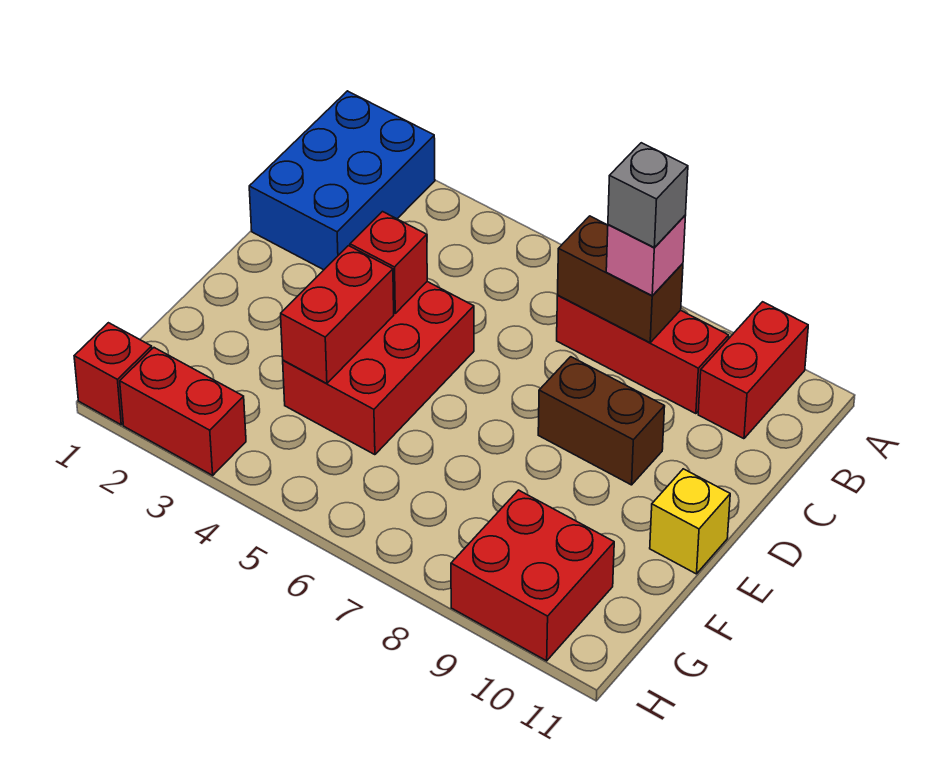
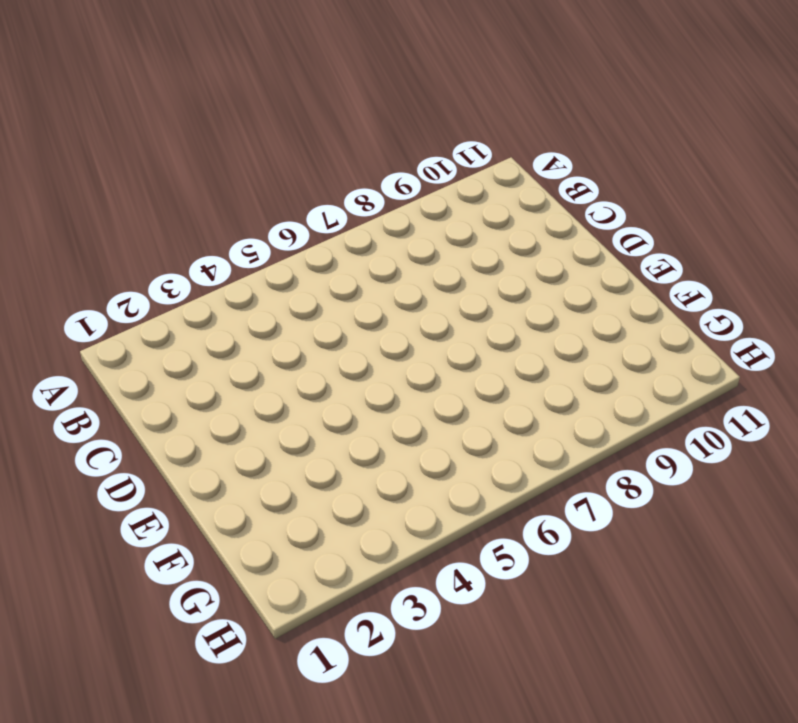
none -> blue 2x3 brick [249,91,435,270]
none -> red 1x2 brick [698,302,808,439]
none -> red 1x3 brick [557,295,729,414]

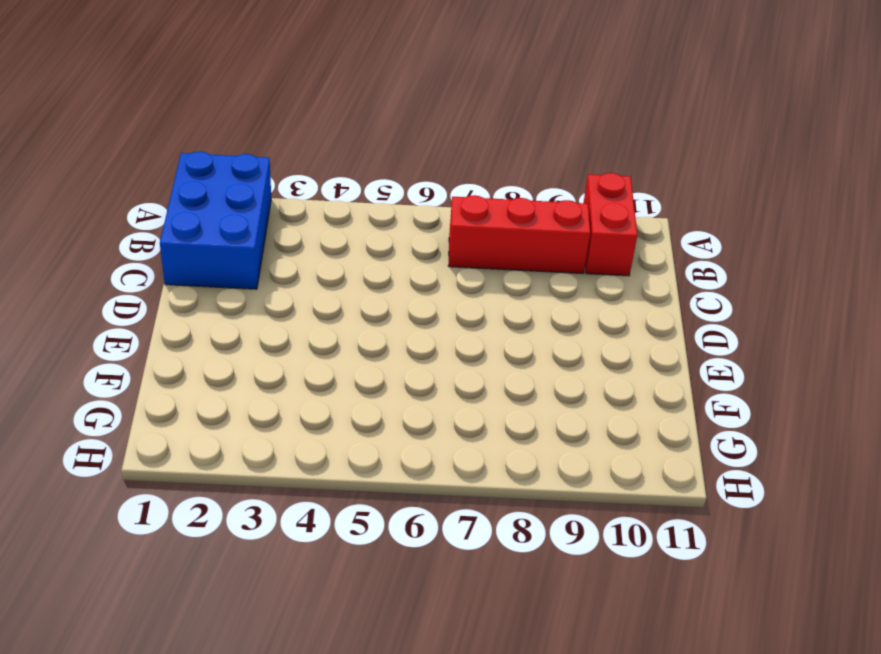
none -> red 2x3 brick [283,282,474,455]
none -> brown 1x2 brick [538,357,665,485]
none -> yellow 1x1 brick [650,469,730,574]

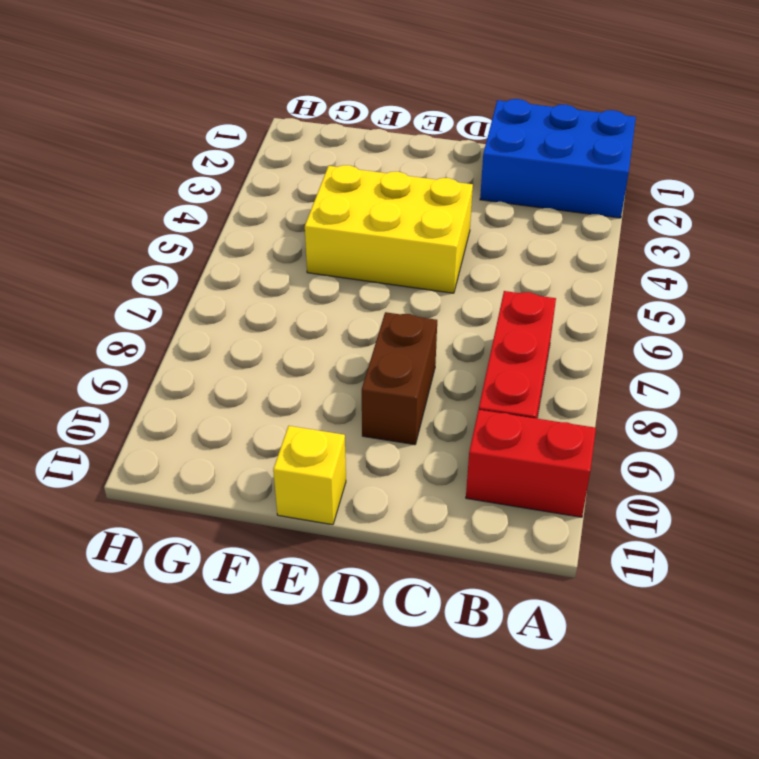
yellow 2x3 brick [305,165,473,293] -> red 2x3 brick [283,282,474,455]
none -> red 2x2 brick [451,490,614,661]
none -> red 1x1 brick [74,323,152,425]
none -> red 1x2 brick [120,348,246,475]

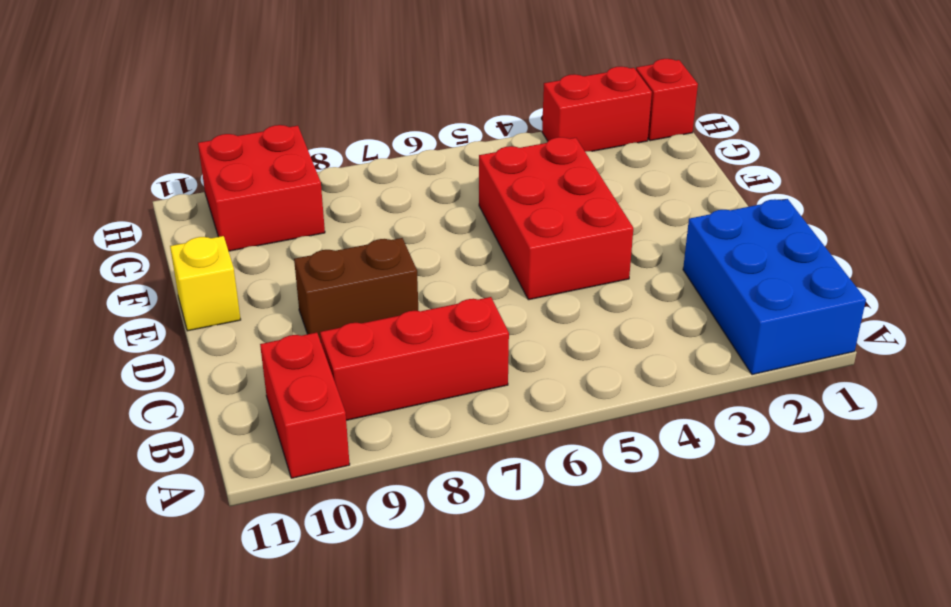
none -> brown 1x2 brick [558,216,683,343]
none -> red 1x1 brick [350,212,427,313]
none -> red 1x2 brick [281,246,394,383]

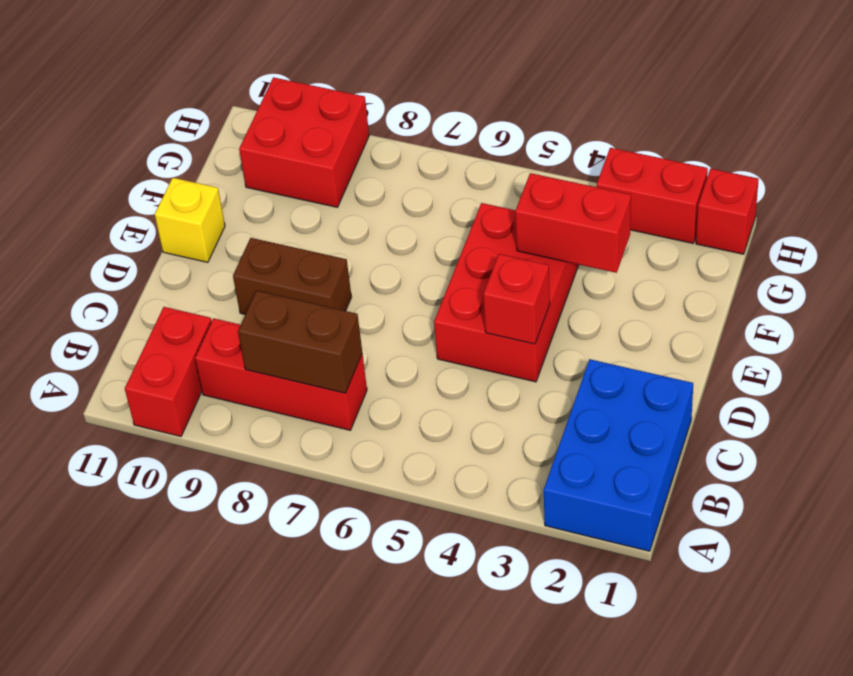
red 1x2 brick [515,173,631,273] -> red 1x2 brick turned to [281,246,394,383]
none -> pink 1x1 brick [606,215,686,296]
none -> grey 1x1 brick [608,143,688,248]

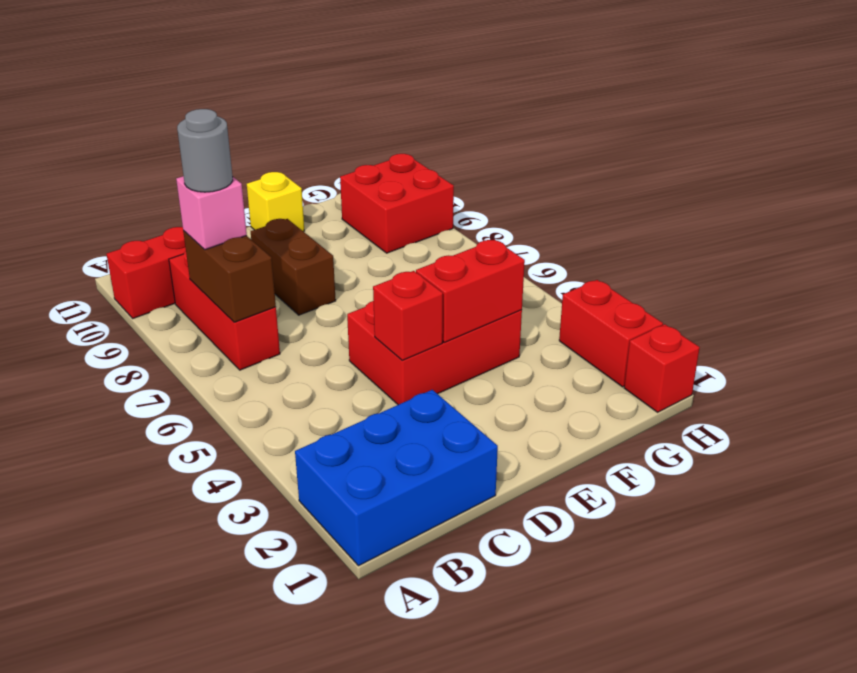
grey 1x1 round brick [177,109,233,192] -> grey 1x1 brick [608,143,688,248]

